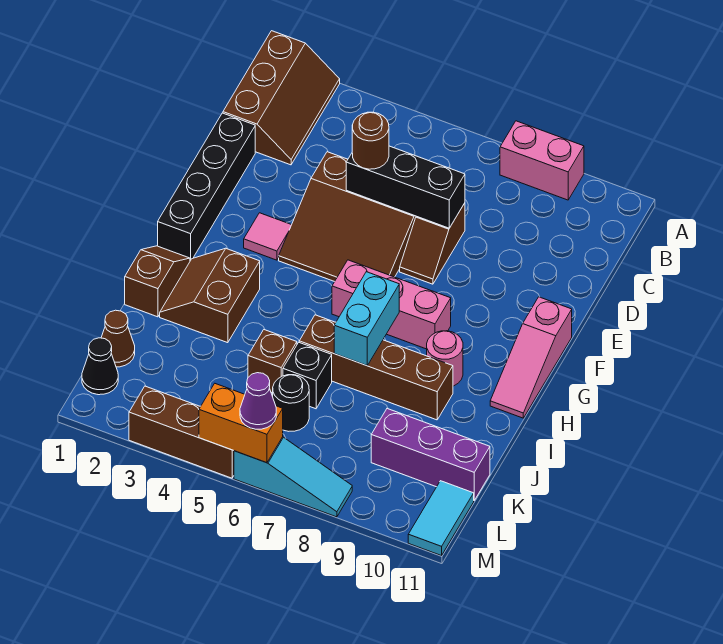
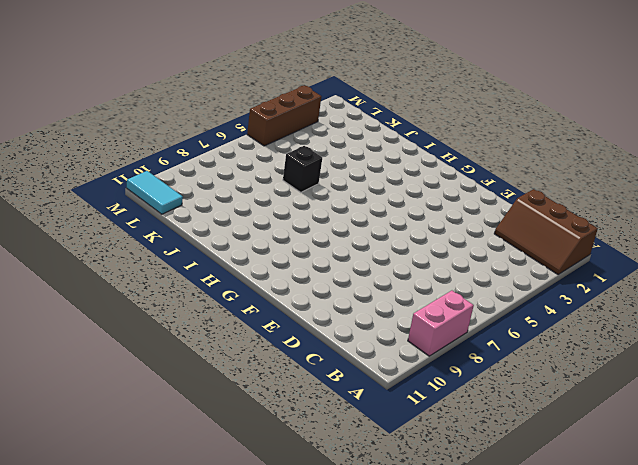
none -> black 1x4 brick [158,113,255,261]
none -> brown 3x3 slope [279,152,416,282]
none -> brown 1x2 slope [400,203,465,284]

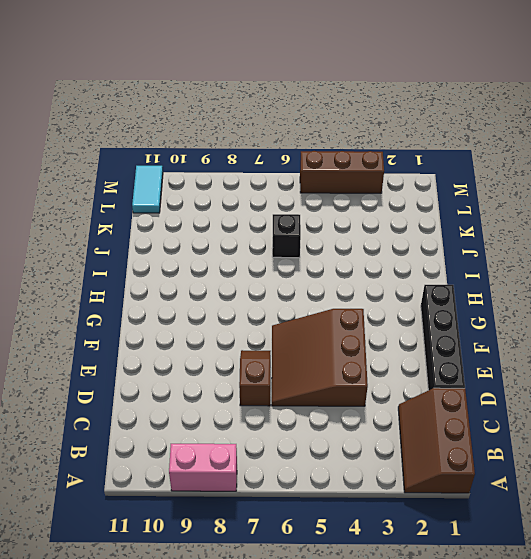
brown 3x3 slope [272,309,368,406] -> brown 3x3 slope turned to [279,152,416,282]
none -> pink 1x1 tile [244,213,291,260]
none -> pink 1x3 slope [490,297,572,418]
none -> pink 1x3 brick [332,260,451,349]

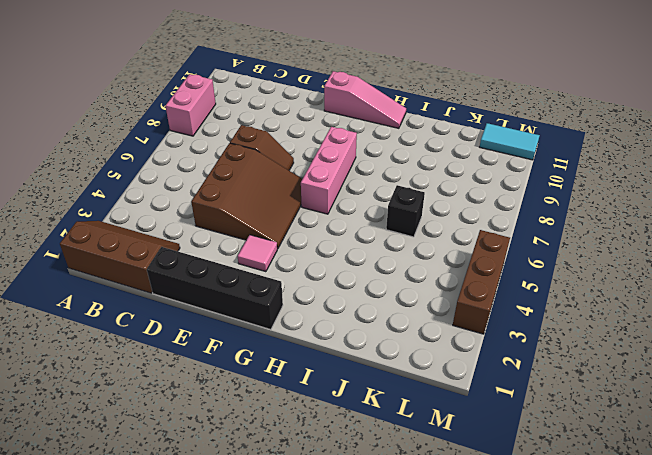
none -> brown 1x2 slope [125,246,190,317]
none -> brown 2x2 slope [160,248,260,343]
none -> pink 1x1 round brick [427,331,463,386]

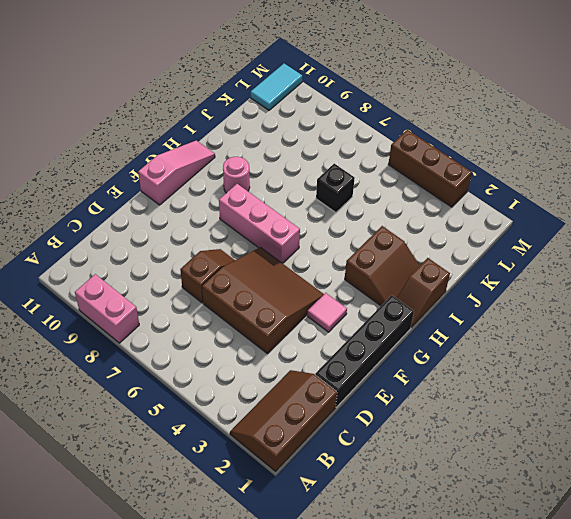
none -> brown 1x4 brick [299,315,453,420]
none -> brown 1x1 brick [248,330,297,393]
none -> brown 1x1 cone [101,310,135,367]

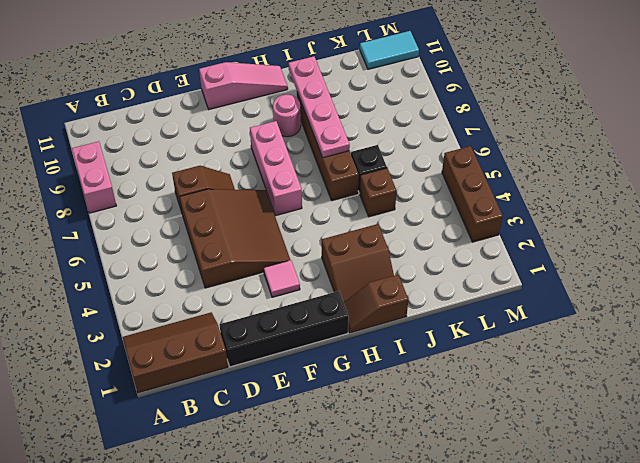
pink 1x4 plate [289,56,350,158] -> cyan 1x2 brick [334,272,399,366]
none -> brown 1x1 cone [101,310,135,367]
none -> black 1x1 round brick [273,375,309,431]
none -> purple 1x3 brick [371,409,490,500]

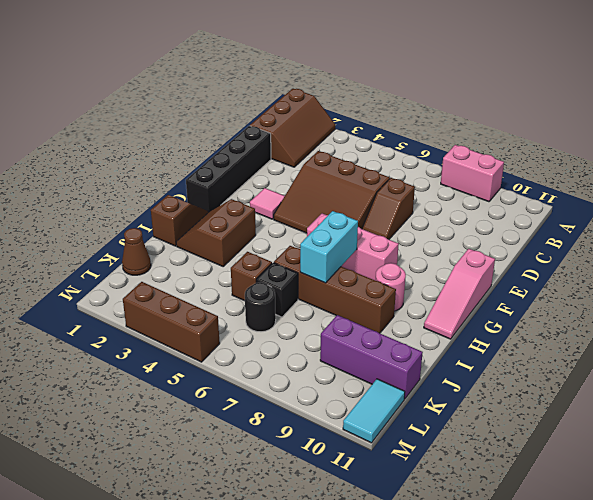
none -> black 1x1 cone [82,338,118,395]
none -> cyan 1x3 slope [234,437,352,517]
none -> black 1x3 brick [346,146,465,228]

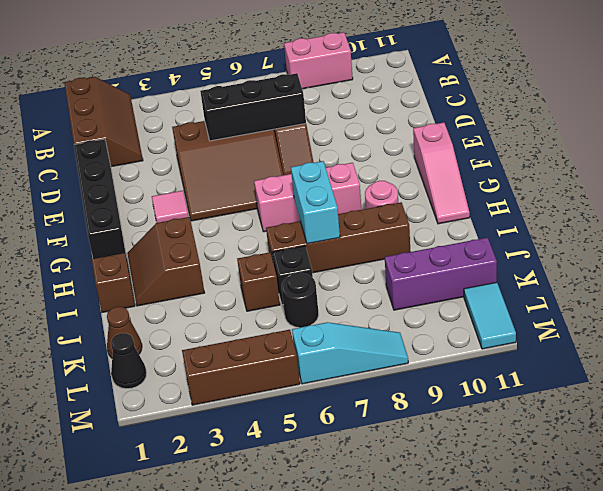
none -> orange 1x2 brick [199,384,283,463]
none -> brown 1x1 round brick [352,112,389,169]
none -> purple 1x1 cone [240,373,276,429]

